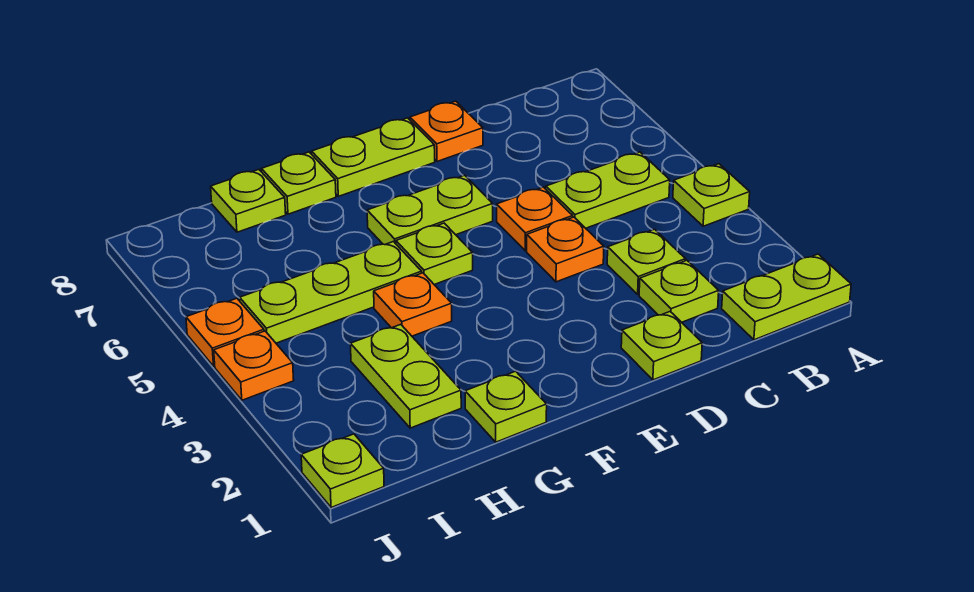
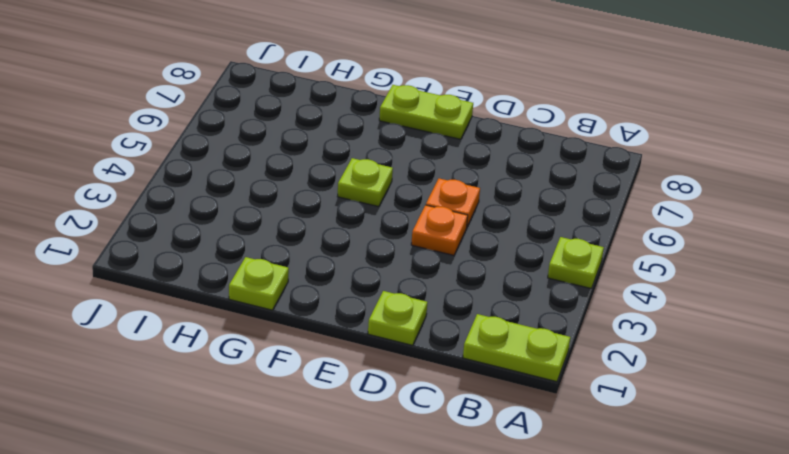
none -> lime 1x2 plate [546,152,670,228]
none -> lime 1x1 plate [639,260,719,322]
none -> lime 1x1 plate [607,229,685,294]

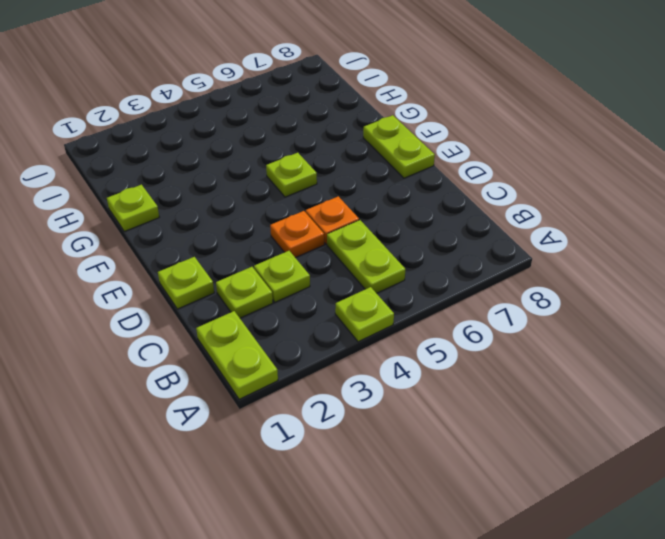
none -> orange 1x1 plate [410,101,483,161]
none -> lime 1x2 plate [367,175,493,245]
none -> orange 1x1 plate [374,273,452,336]

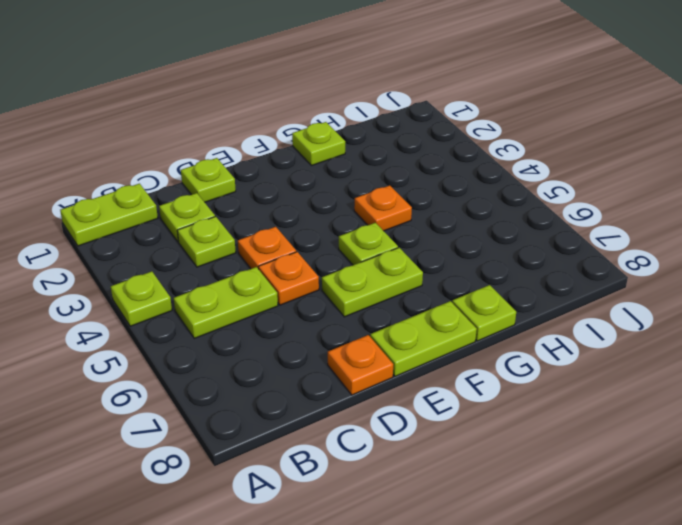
none -> lime 1x3 plate [240,242,422,343]
none -> lime 1x2 plate [351,324,461,428]
none -> lime 1x1 plate [211,169,286,232]

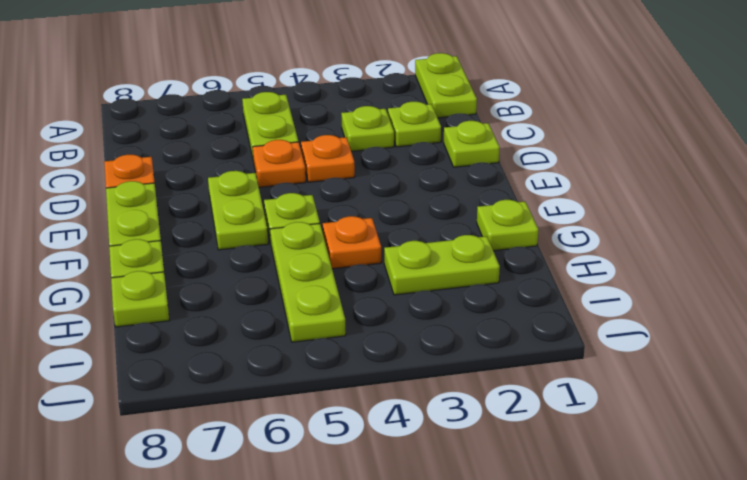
none -> lime 1x1 plate [673,164,750,226]
none -> lime 1x1 plate [301,434,384,508]
none -> orange 1x1 plate [214,331,294,400]

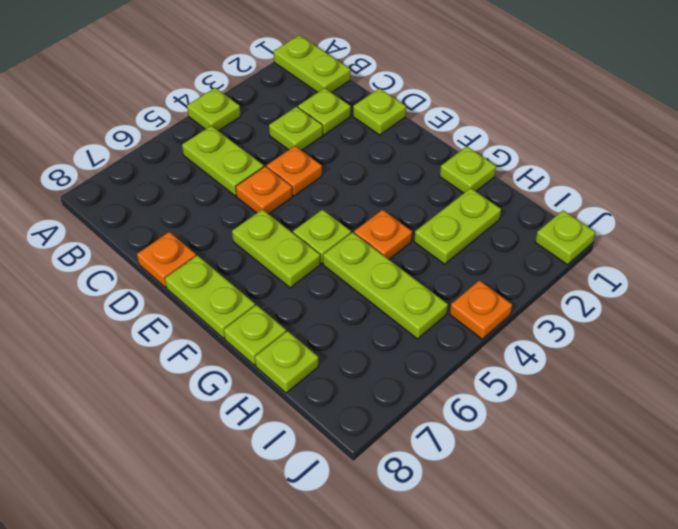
none -> orange 1x1 plate [186,298,264,366]

